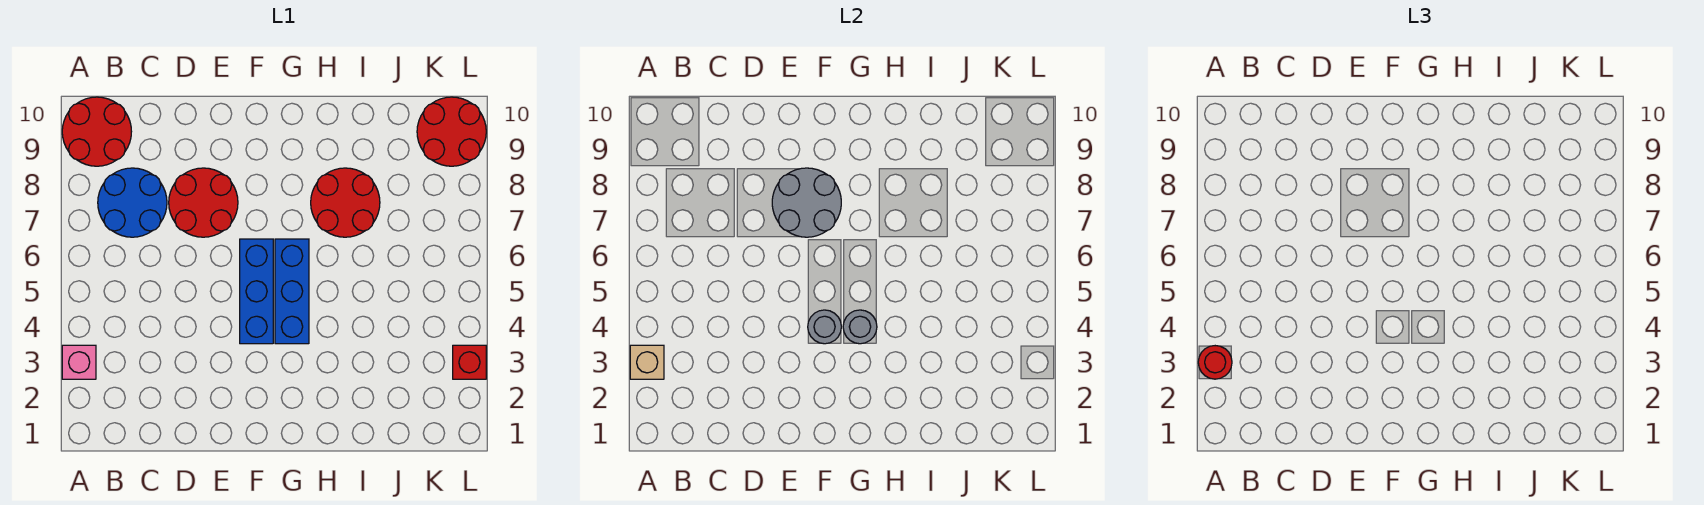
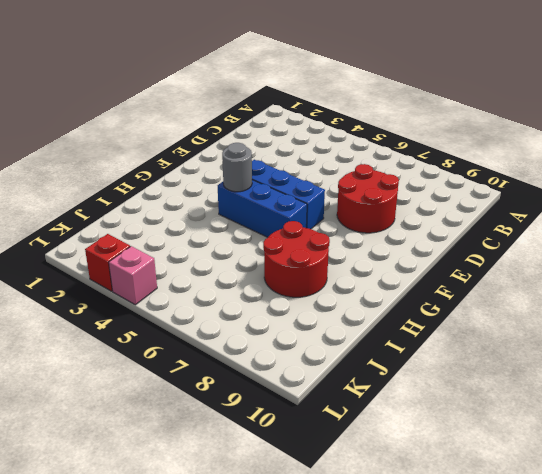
pink 1x1 brick [109,246,157,305] -> pink 1x1 brick moved to [62,345,96,379]
none -> red 2x2 round brick [62,97,132,166]
none -> blue 2x2 round brick [98,168,167,237]
none -> red 2x2 round brick [417,97,486,166]

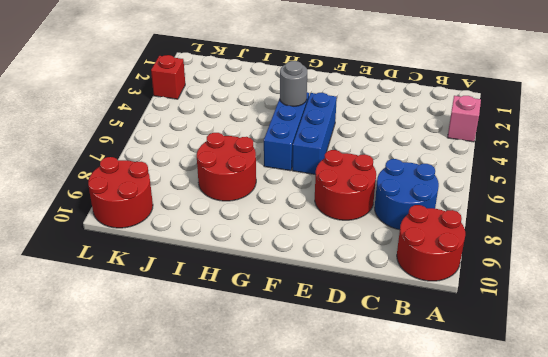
none -> tan 1x1 brick [630,345,664,379]
none -> grey 2x2 round brick [772,168,841,237]
none -> grey 1x1 round brick [808,310,841,344]

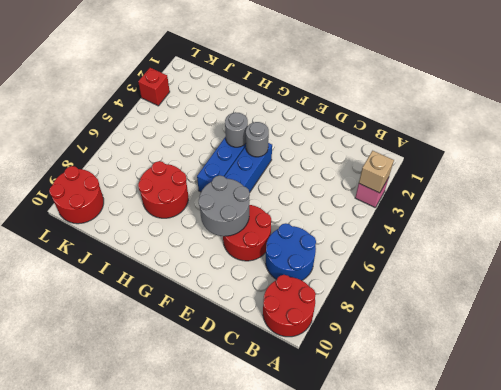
none -> red 1x1 round brick [1198,346,1232,379]

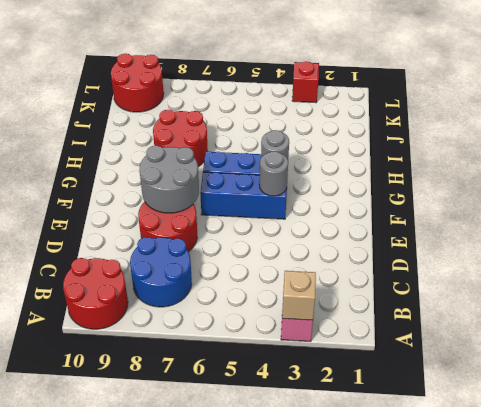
none -> red 1x1 round brick [1198,346,1232,379]

